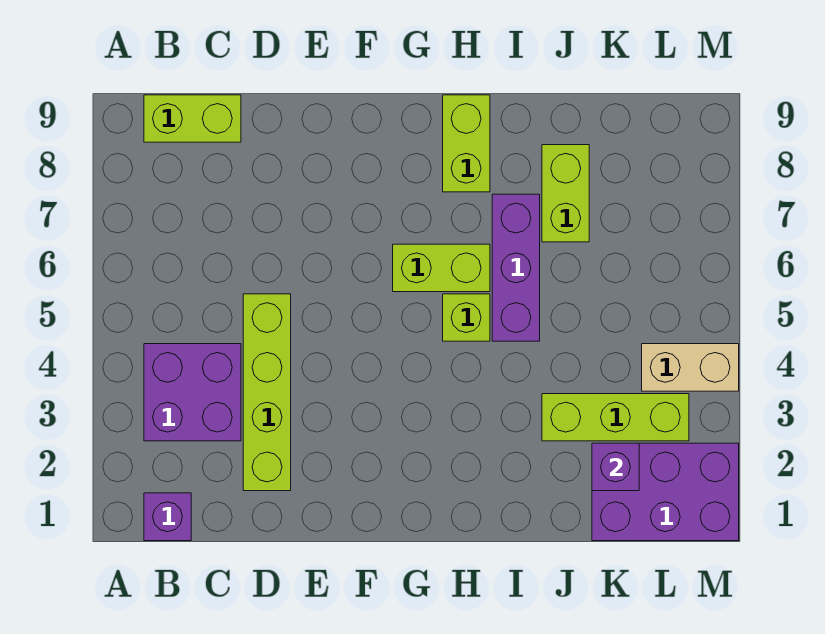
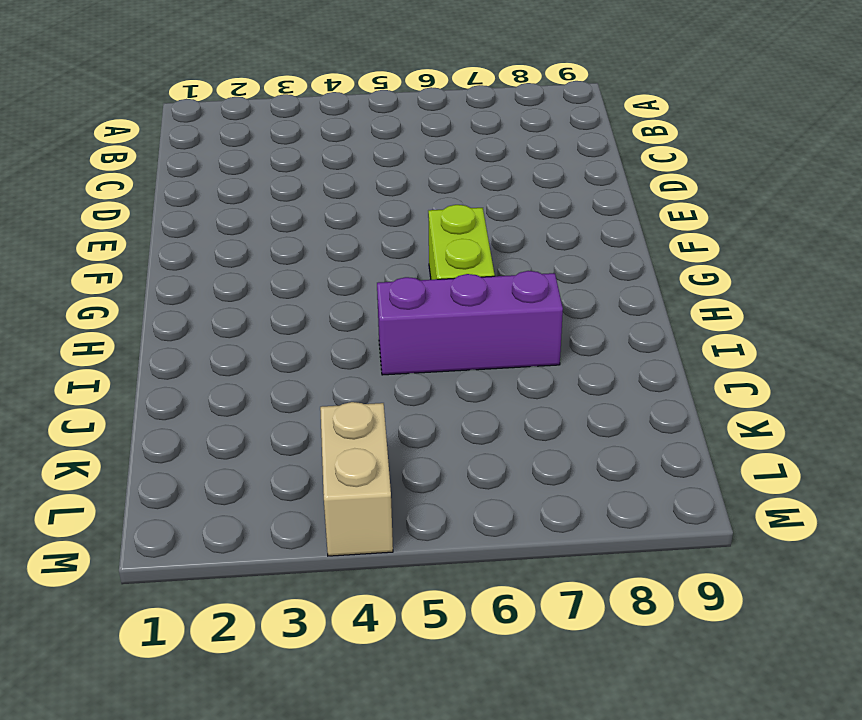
none -> purple 1x1 brick [144,493,191,541]
none -> purple 2x2 brick [144,344,241,441]
none -> lime 1x2 brick [144,95,241,142]

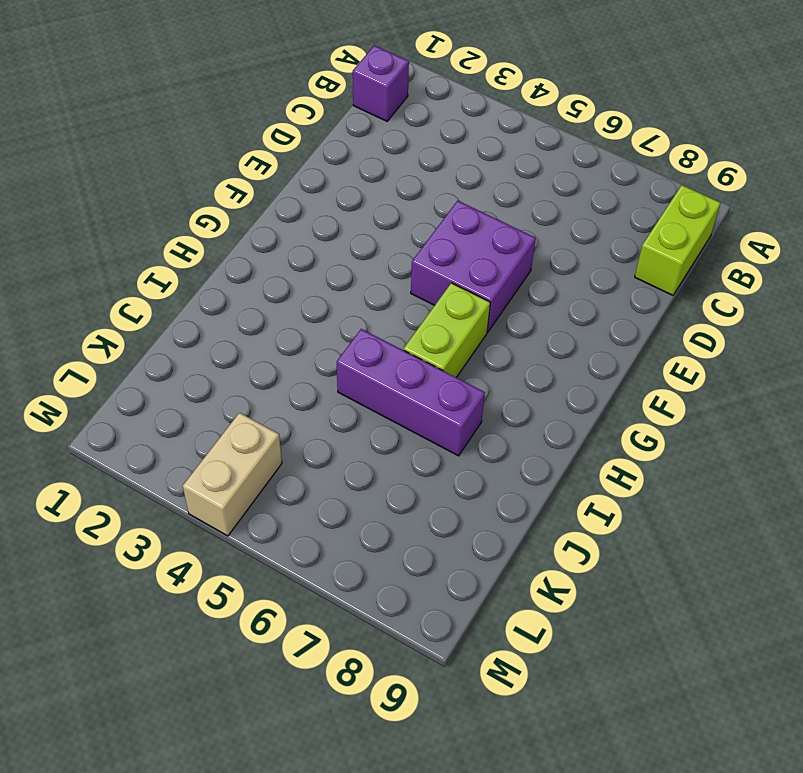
purple 2x2 brick [411,201,536,332] -> purple 2x2 brick moved to [144,344,241,441]
none -> lime 1x4 brick [243,294,291,491]
none -> lime 1x1 brick [443,294,490,341]
none -> lime 1x2 brick [443,95,490,192]

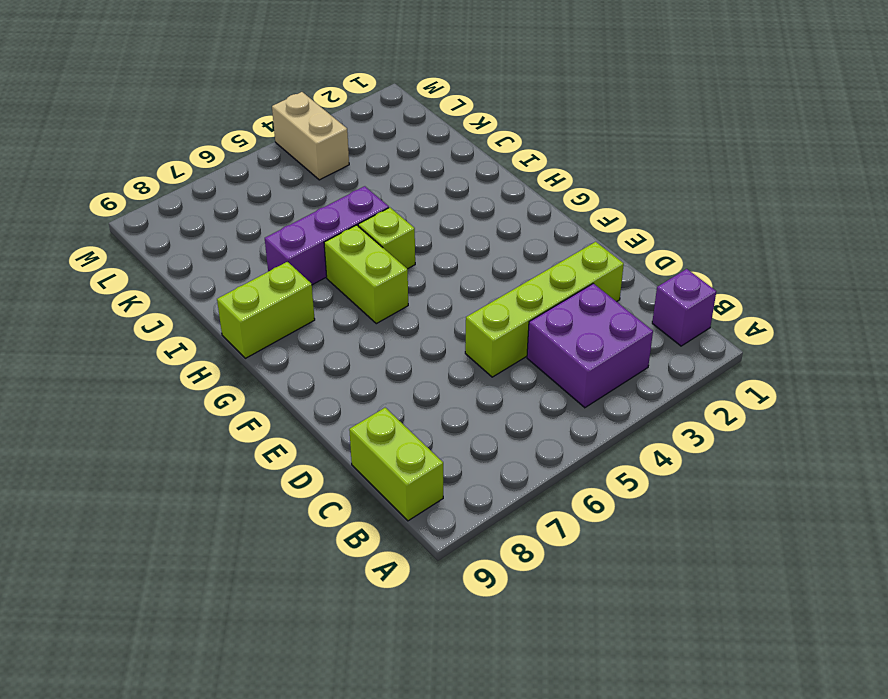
none -> lime 1x3 brick [542,394,689,441]
none -> lime 1x2 brick [542,145,589,242]
none -> purple 2x3 brick [592,443,739,541]

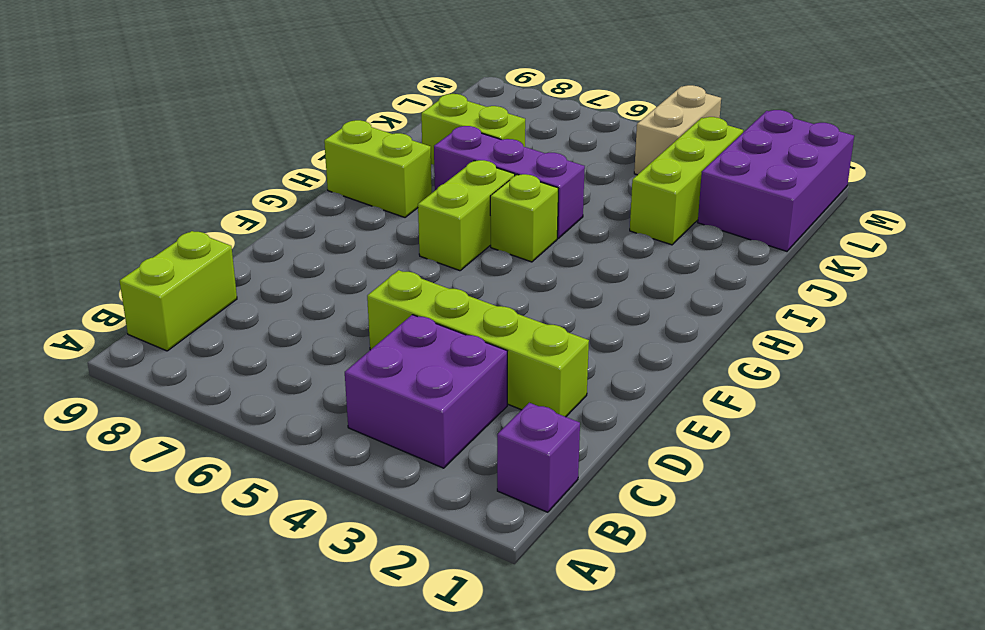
none -> purple 1x1 brick [592,443,639,491]

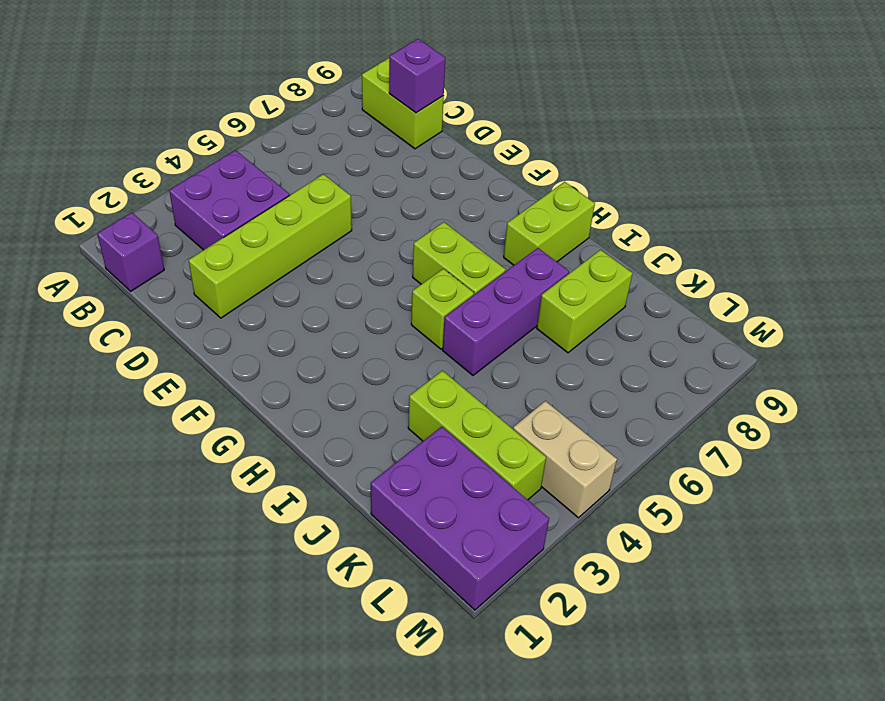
purple 1x1 brick [389,39,445,113] -> purple 1x1 brick moved to [592,443,639,491]

